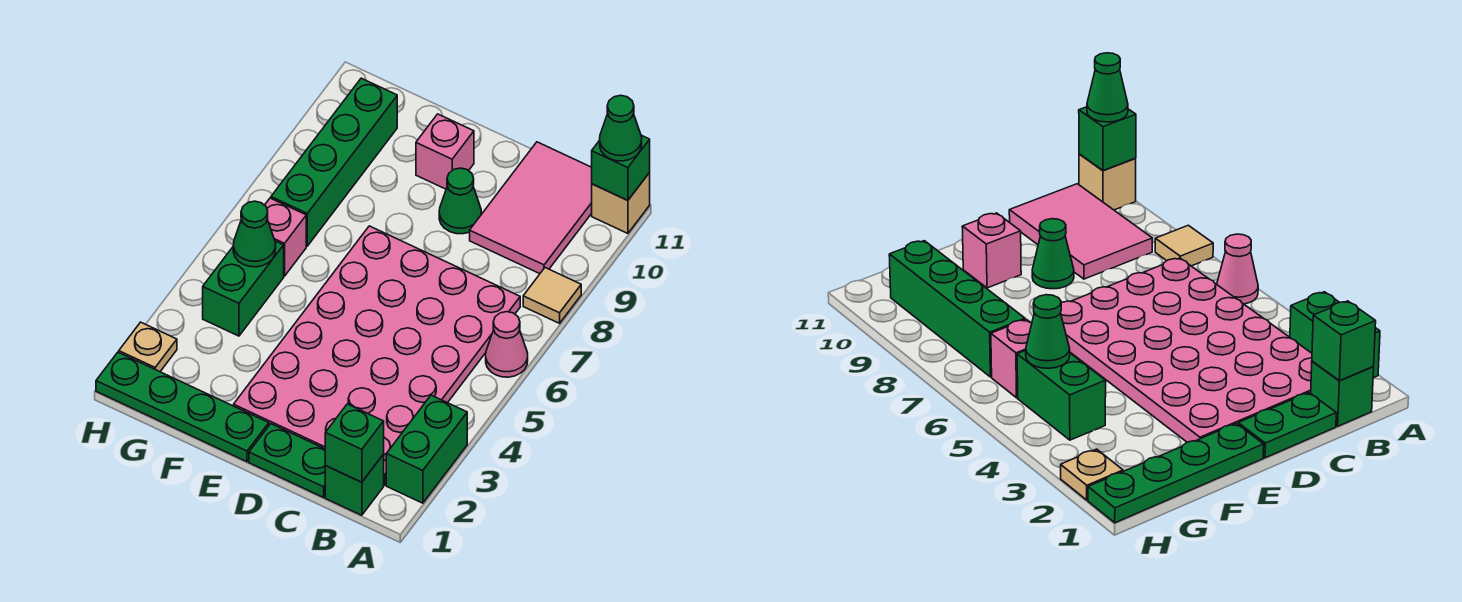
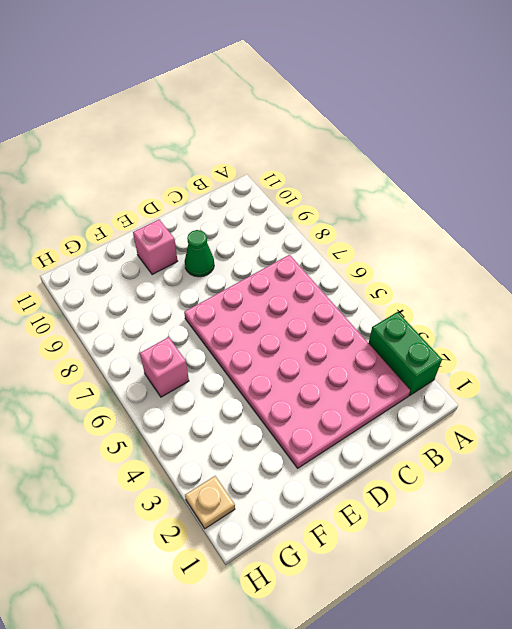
none -> pink 1x1 cone [486,312,528,377]
none -> tan 1x1 tile [523,268,581,323]
none -> tan 1x1 brick [592,173,650,233]

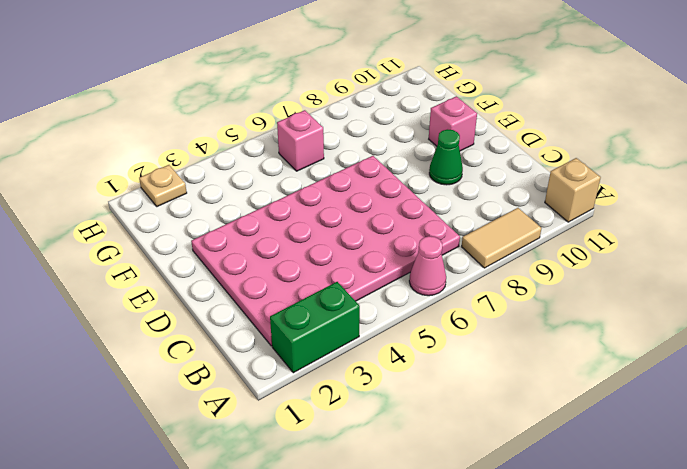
tan 1x2 tile [462,208,542,268] -> tan 1x1 tile [523,268,581,323]
none -> green 1x1 brick [325,454,384,515]
none -> pink 2x3 tile [470,142,592,274]
none -> green 1x2 plate [249,424,326,497]

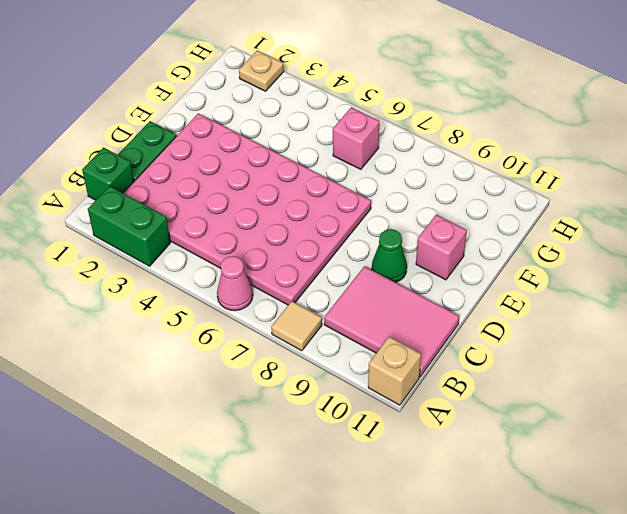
none -> green 1x4 plate [96,352,269,462]
none -> green 1x2 brick [203,241,284,336]
none -> green 1x4 brick [271,78,397,246]

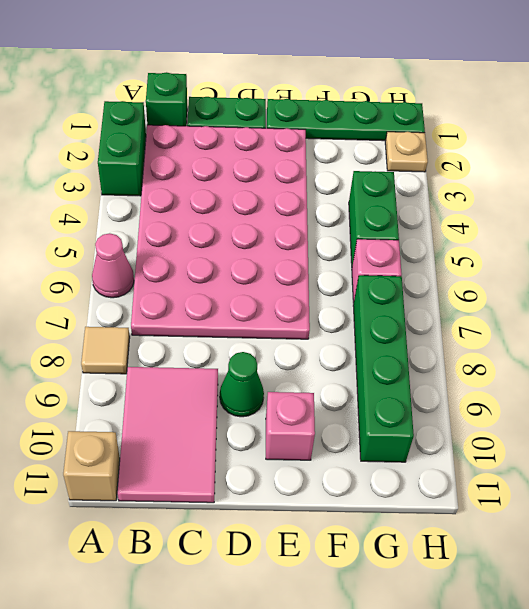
none -> green 1x1 brick [592,135,650,200]
none -> green 1x1 brick [325,404,384,482]
none -> green 1x1 cone [233,201,276,267]

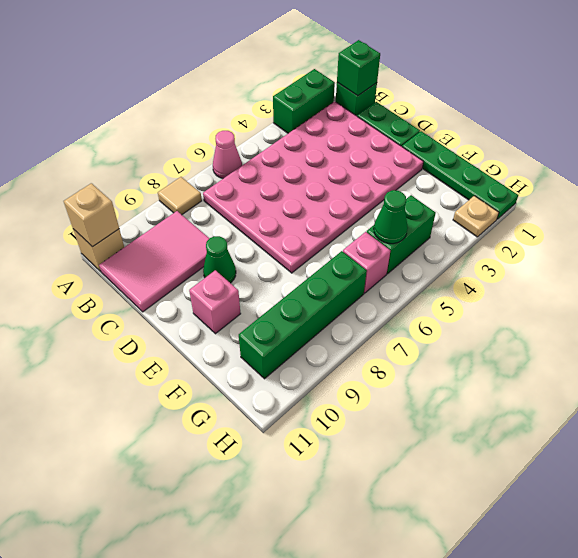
tan 1x1 brick [64,183,119,247] -> green 1x1 brick [592,135,650,200]
none -> green 1x1 cone [600,95,642,161]

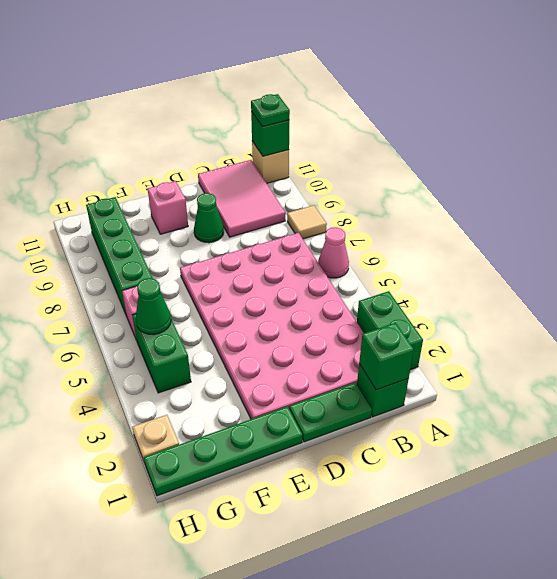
green 1x1 plate [251,94,290,127] -> green 1x1 cone [600,95,642,161]

